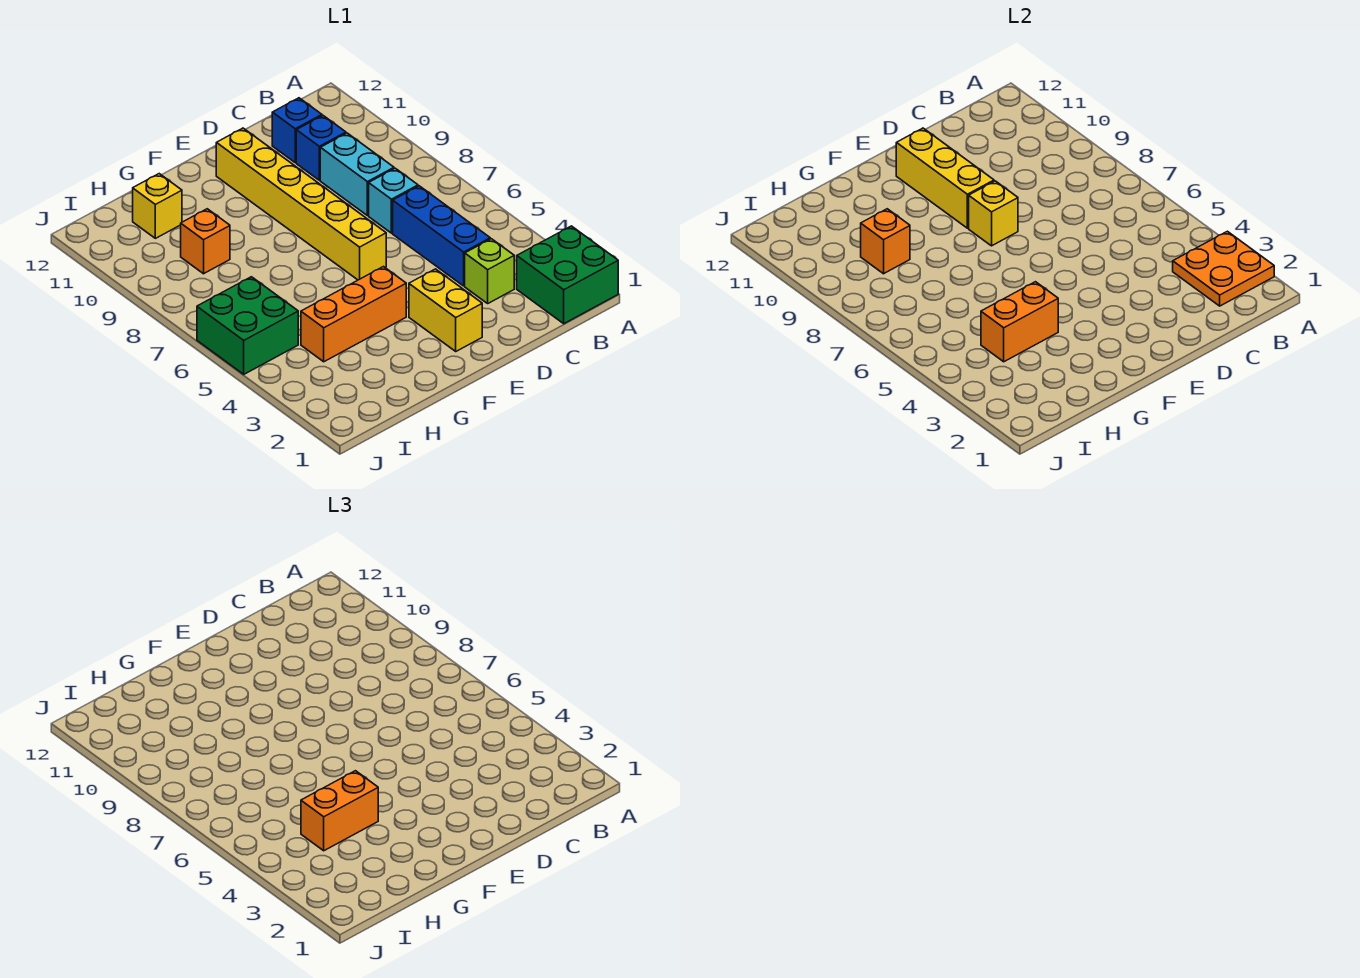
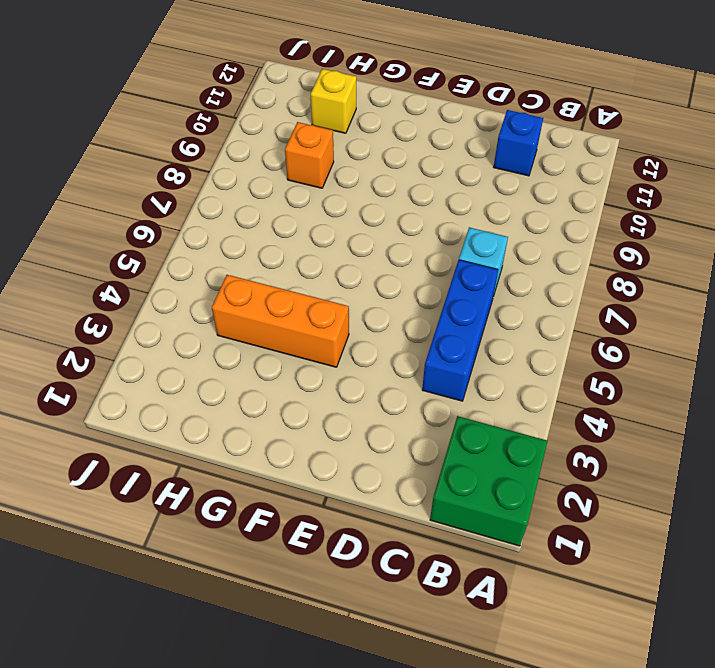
none -> lime 1x1 brick [465,239,514,303]
none -> cyan 1x2 brick [320,133,394,216]
none -> blue 1x1 brick [296,116,346,180]

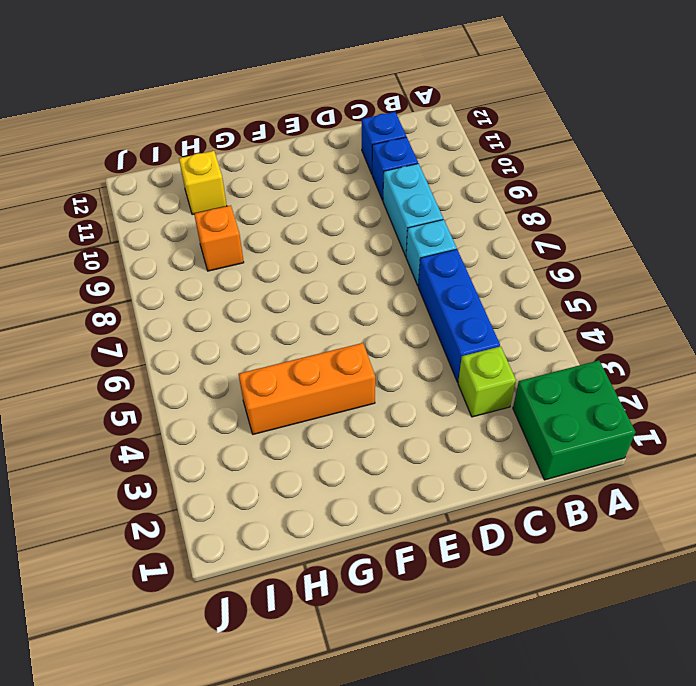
none -> yellow 1x2 brick [409,269,482,351]
none -> yellow 1x6 brick [216,128,386,280]
none -> green 2x2 brick [197,277,298,374]

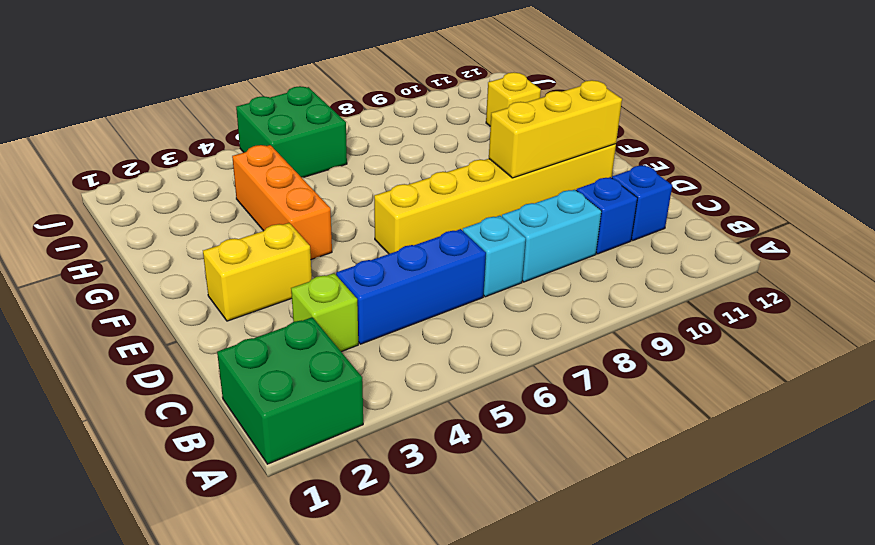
none -> orange 1x1 brick [181,209,230,274]
none -> orange 2x2 plate [1173,231,1274,306]
none -> yellow 1x1 brick [969,181,1018,246]

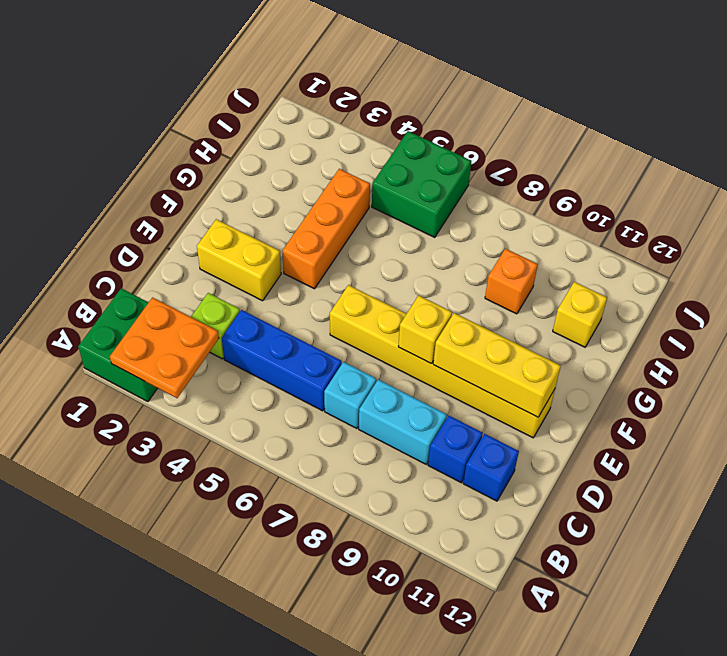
none -> orange 1x2 brick [981,282,1058,362]
none -> orange 1x1 brick [861,209,910,274]
none -> orange 1x2 brick [301,771,378,851]

